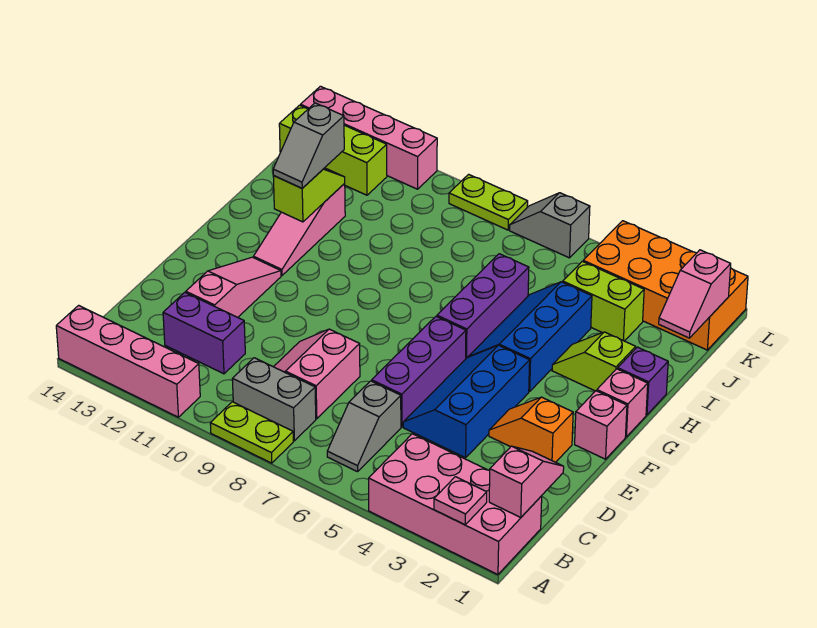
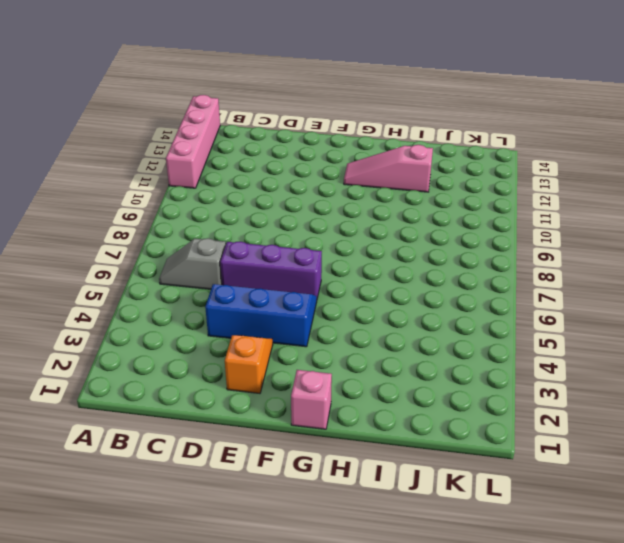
none -> pink 2x4 brick [369,434,542,574]
none -> lime 1x2 plate [210,402,293,463]
none -> grey 1x2 brick [232,358,316,441]

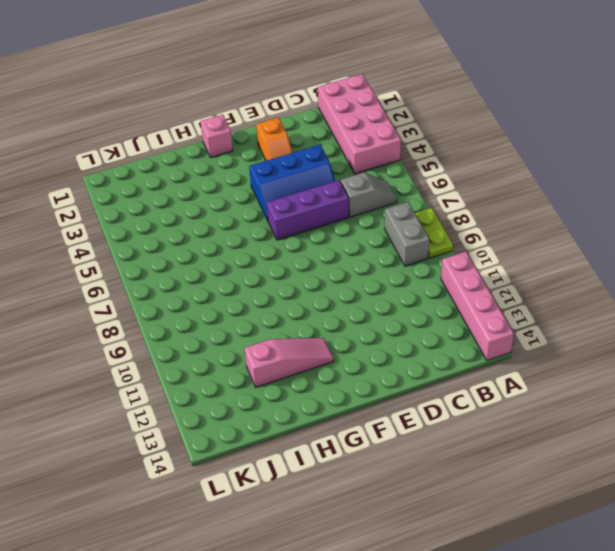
none -> pink 2x2 slope [274,329,360,419]
none -> purple 1x2 brick [163,292,245,374]
none -> pink 1x3 slope [186,257,281,317]

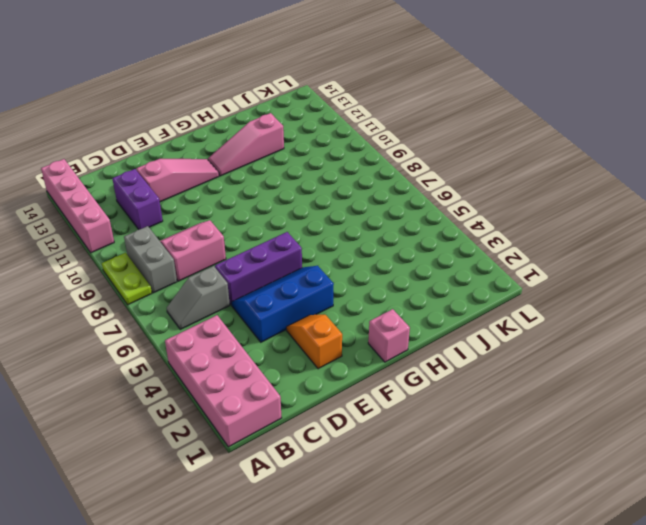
none -> pink 1x1 brick [575,391,627,459]
none -> blue 2x3 slope [468,282,592,392]
none -> purple 1x3 brick [437,254,529,358]

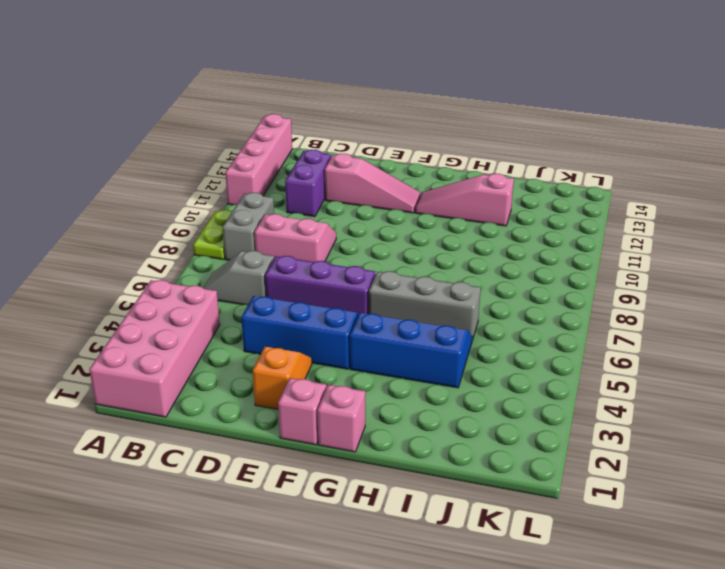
grey 1x3 brick [369,271,481,340] -> purple 1x3 brick [437,254,529,358]
none -> purple 1x1 brick [618,347,668,415]
none -> lime 1x2 slope [552,332,636,391]
none -> lime 1x2 brick [563,261,644,341]

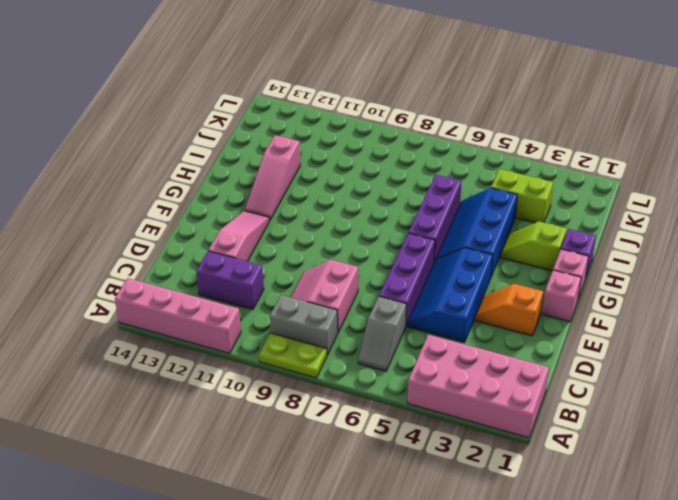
none -> orange 2x4 brick [583,221,748,350]
none -> lime 1x3 brick [279,105,387,195]
none -> grey 1x2 slope [510,193,590,258]

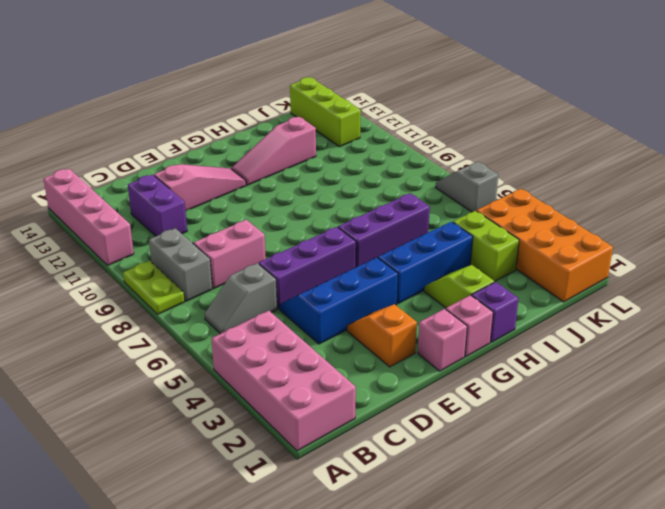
none -> lime 1x2 plate [449,174,528,230]
none -> pink 1x4 brick [300,86,437,189]
none -> pink 1x1 plate [434,477,487,525]

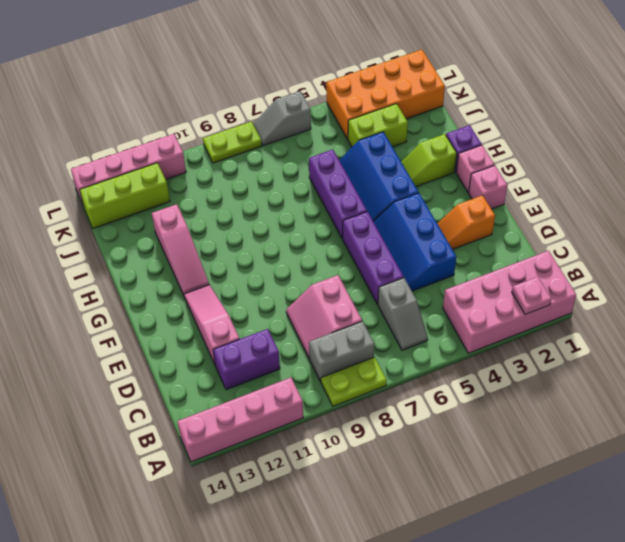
none -> pink 1x2 slope [489,446,564,517]
none -> lime 1x2 slope [273,168,345,222]
none -> pink 1x2 slope [659,250,731,338]

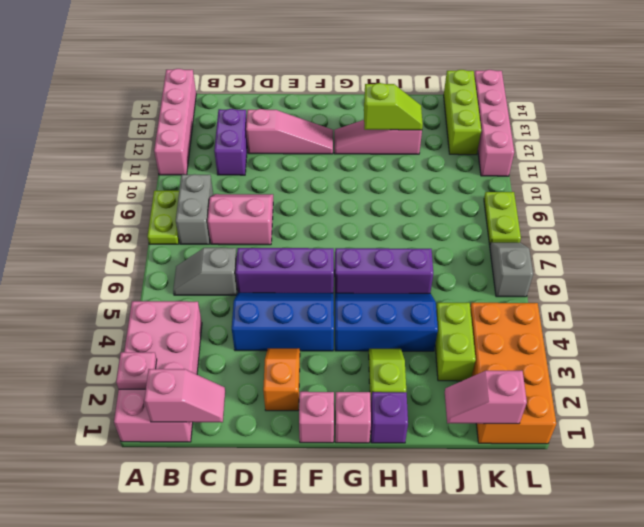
none -> grey 1x2 slope [273,103,344,188]

